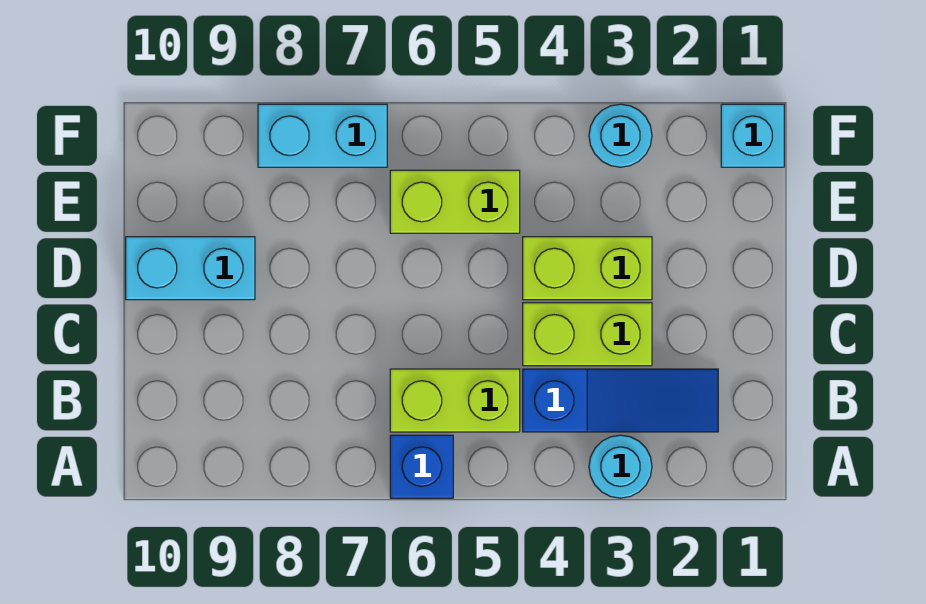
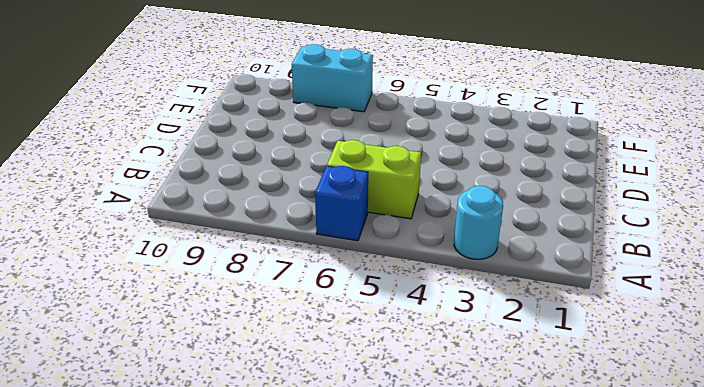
none -> blue 1x3 slope [523,369,718,432]
none -> lime 1x2 brick [523,303,652,366]

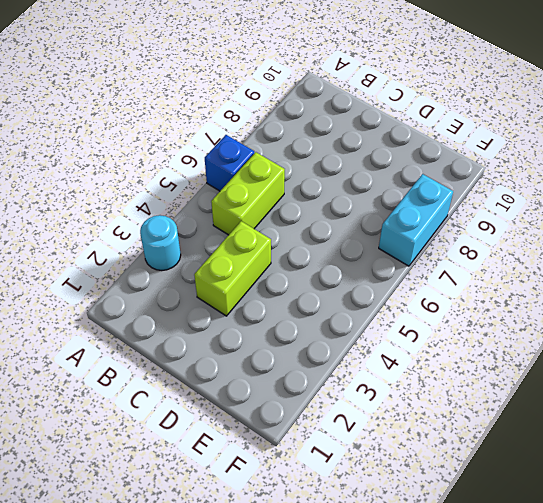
none -> blue 1x3 slope [523,369,718,432]
none -> lime 1x2 brick [523,237,652,300]

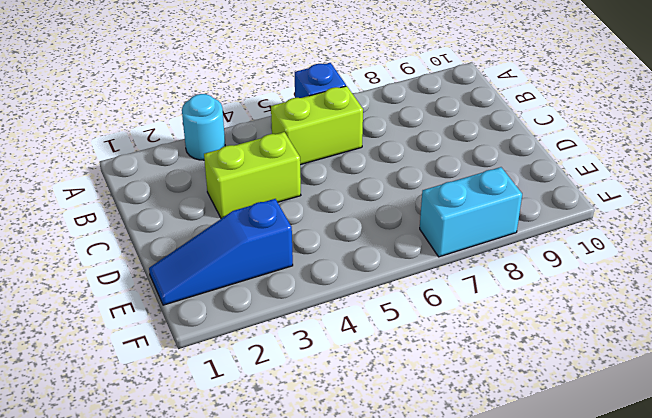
blue 1x3 slope [149,199,293,305] -> blue 1x3 slope moved to [523,369,718,432]
none -> lime 1x2 brick [523,237,652,300]
none -> cyan 1x2 brick [126,237,255,300]

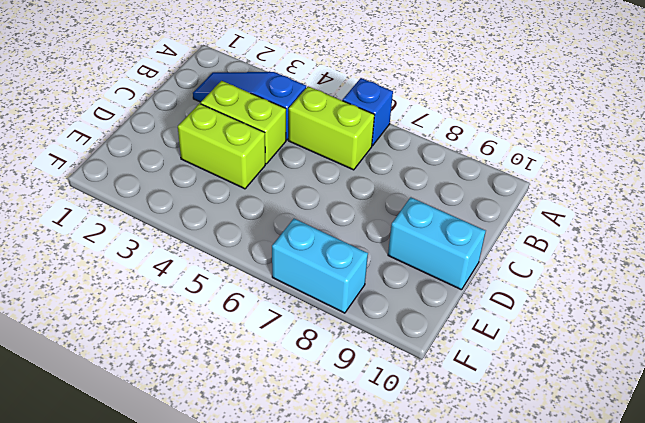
none -> cyan 1x1 round brick [589,435,652,498]
none -> lime 1x2 brick [390,170,520,233]

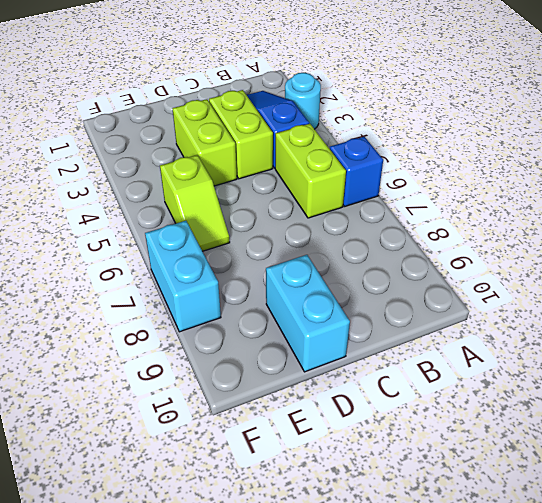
lime 1x2 slope [160,155,230,251] -> lime 1x2 brick [390,170,520,233]
none -> cyan 1x1 brick [721,104,784,167]
none -> cyan 1x1 round brick [589,104,652,167]

